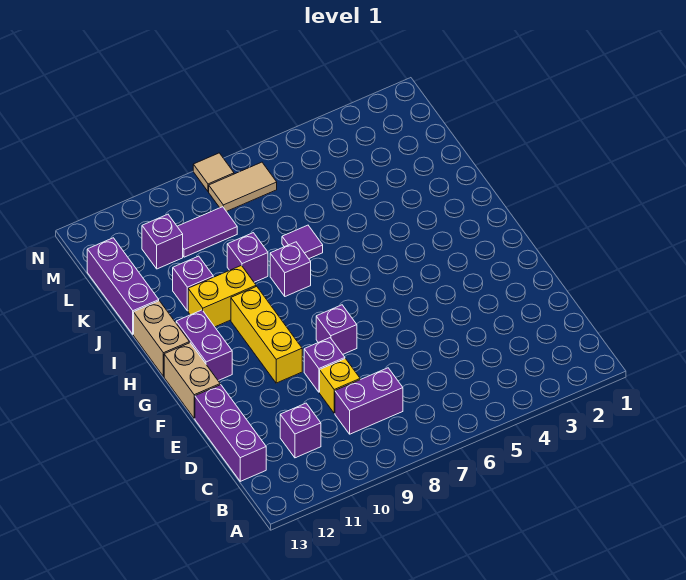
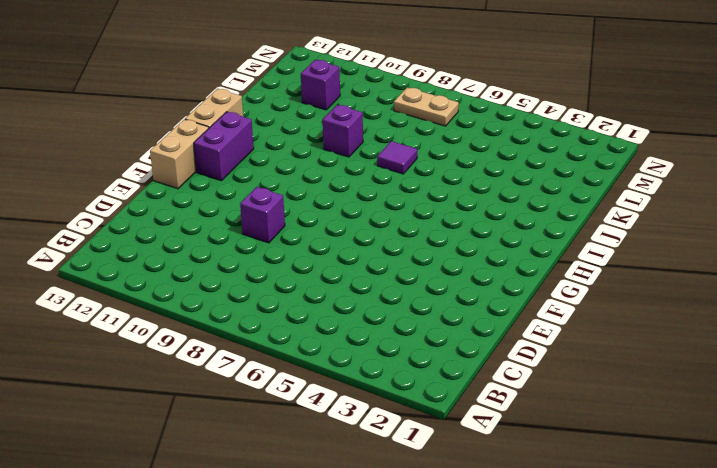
tan 1x2 plate [394,87,459,126] -> tan 1x2 tile [209,162,277,212]
none -> purple 1x2 brick [335,368,403,434]
none -> purple 1x1 brick [280,403,321,458]
none -> purple 1x3 brick [195,385,266,481]

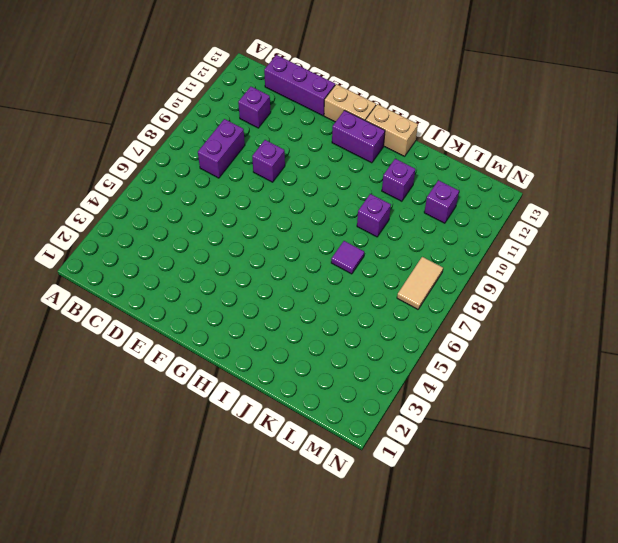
none -> yellow 1x1 brick [320,359,360,413]
none -> purple 1x1 brick [316,305,357,354]
none -> yellow 1x3 brick [231,286,302,383]

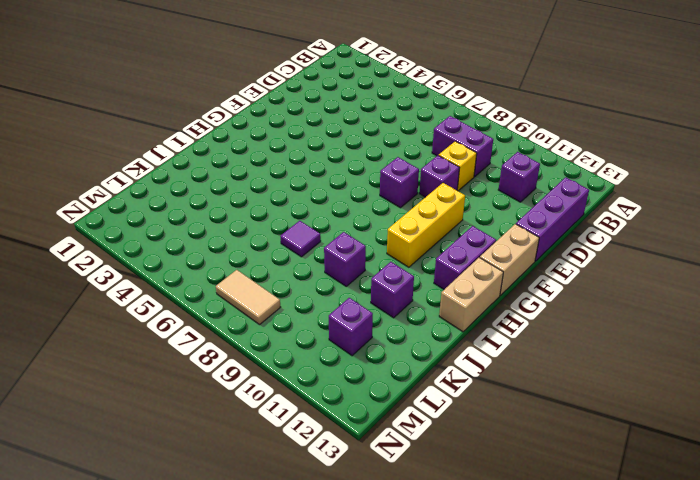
none -> purple 1x1 brick [270,242,311,296]
none -> yellow 1x2 brick [188,265,256,327]
none -> purple 1x3 brick [87,238,159,334]

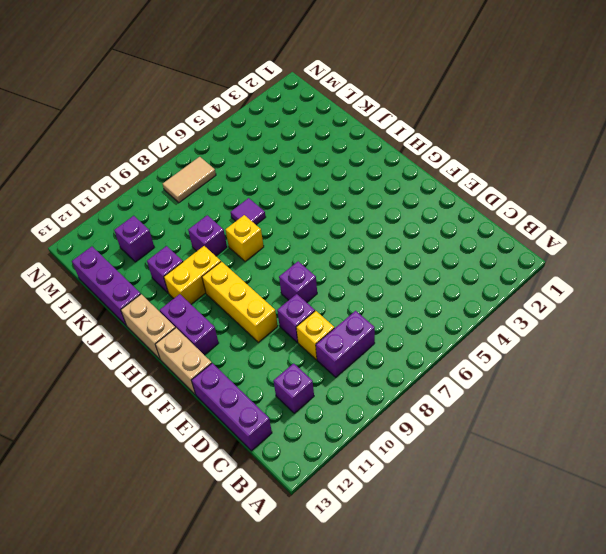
yellow 1x1 brick [226,215,264,262] -> purple 1x1 brick [270,242,311,296]
none -> purple 1x2 tile [177,207,237,257]
none -> tan 1x1 tile [193,153,234,192]

